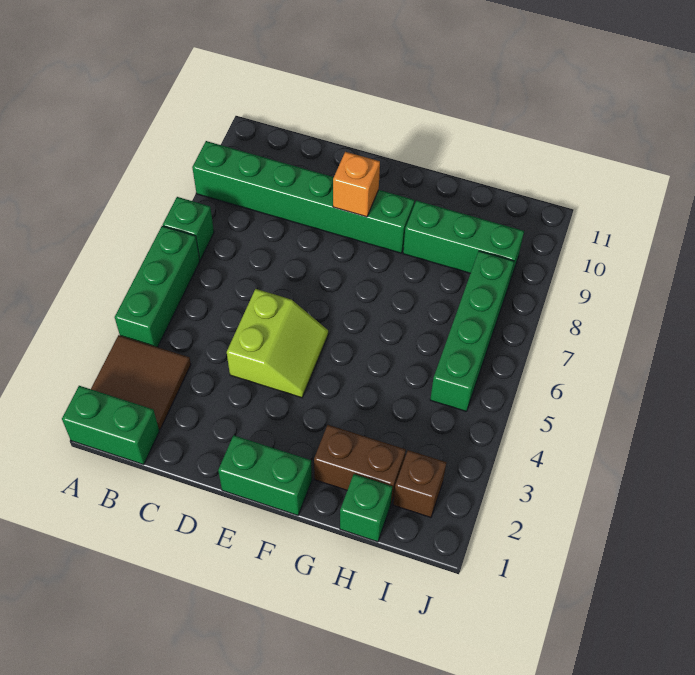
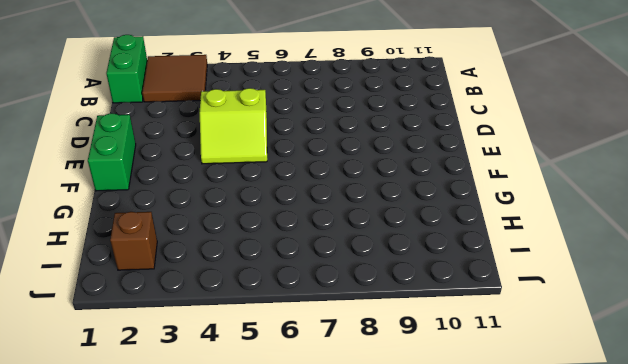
none -> green 1x3 brick [115,226,200,347]
none -> green 1x1 brick [163,197,214,260]
none -> green 1x6 brick [192,141,414,253]

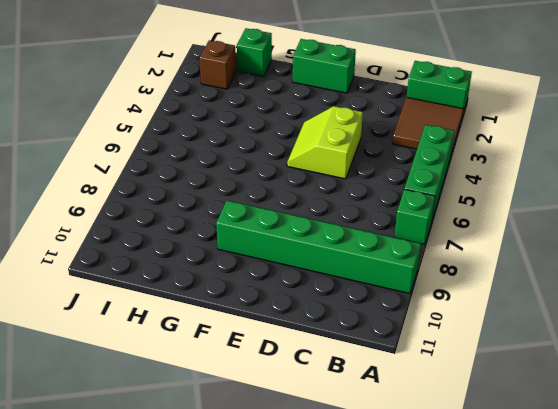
none -> brown 1x2 brick [314,425,406,504]
none -> green 1x3 brick [403,201,524,281]
none -> green 1x4 brick [430,251,514,411]

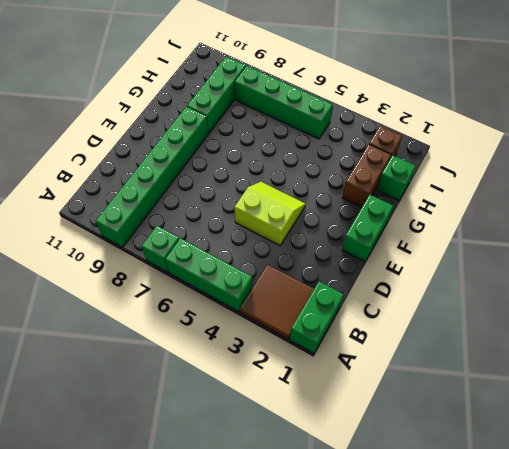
none -> orange 1x1 brick [333,152,380,217]

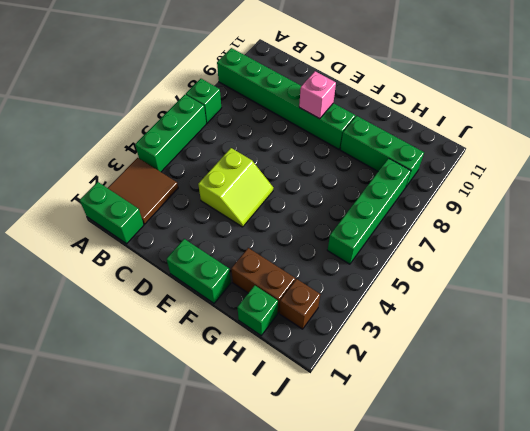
pink 1x1 brick [299,71,336,119] -> orange 1x1 brick [333,152,380,217]

